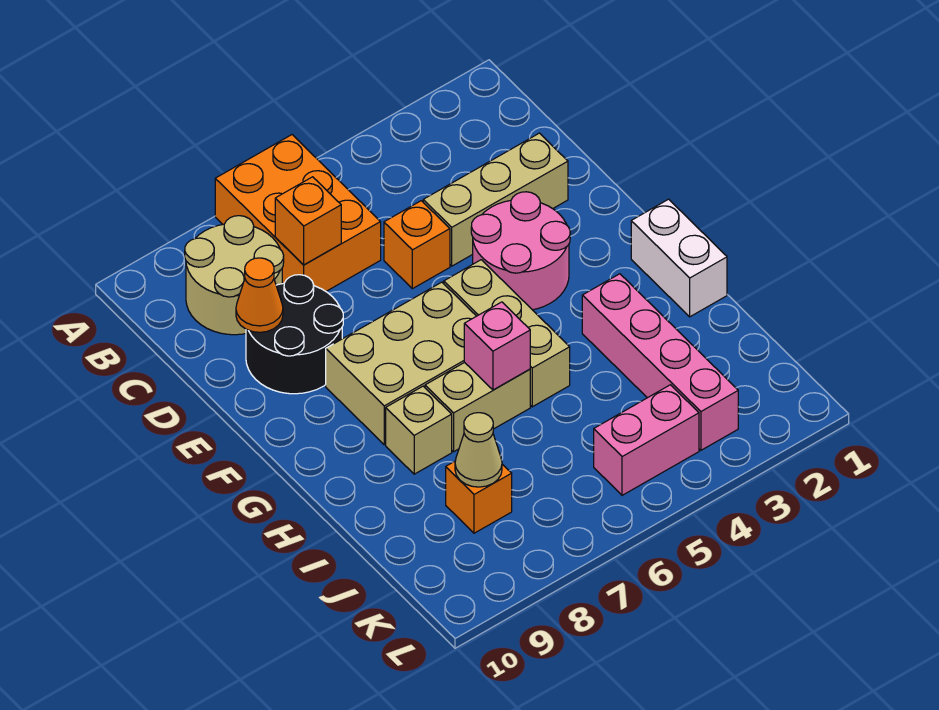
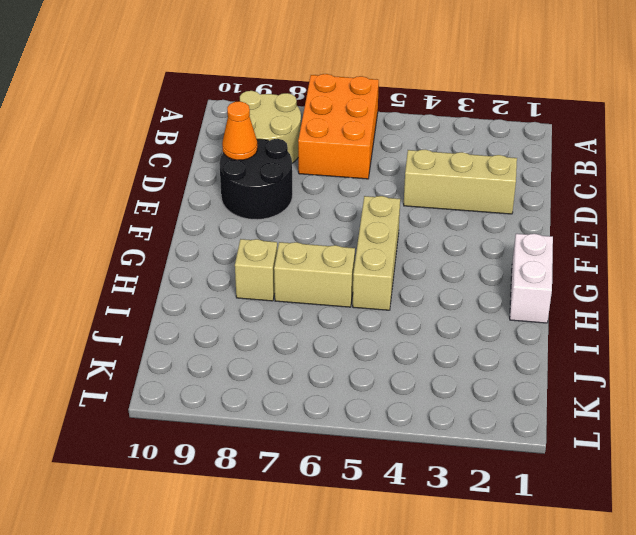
none -> orange 1x1 brick [384,201,450,289]
none -> pink 2x2 round brick [471,192,570,310]
none -> tan 2x3 brick [326,282,476,445]

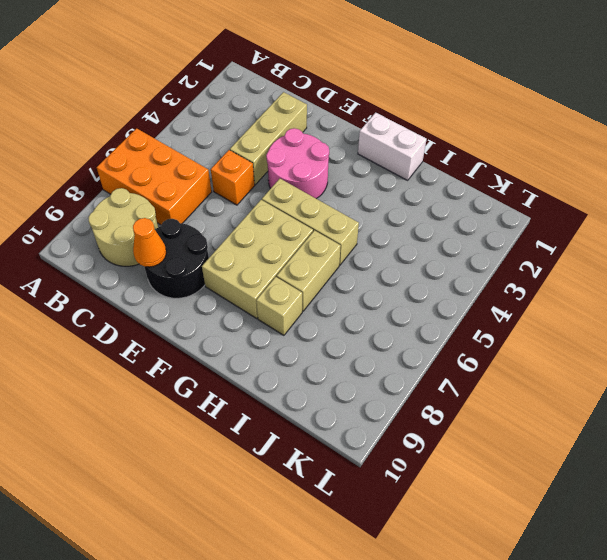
none -> pink 1x4 brick [582,274,738,450]
none -> orange 1x1 brick [446,461,512,533]
none -> pink 1x2 brick [594,385,699,495]

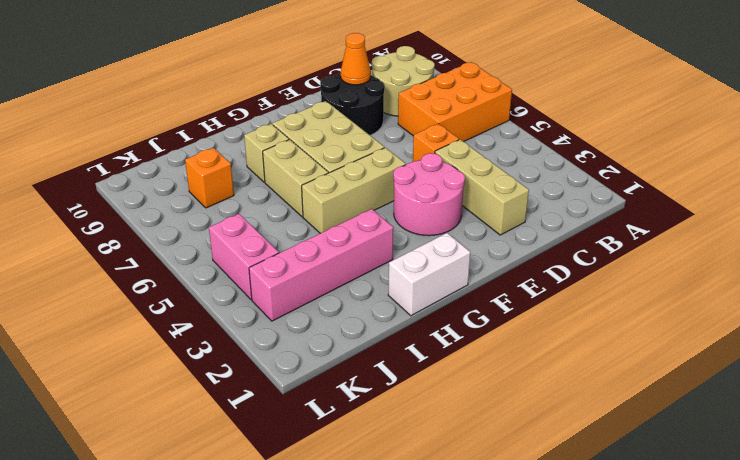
none -> orange 1x1 brick [275,177,341,265]
none -> pink 1x1 brick [464,302,530,390]
none -> tan 1x1 cone [455,413,502,487]

